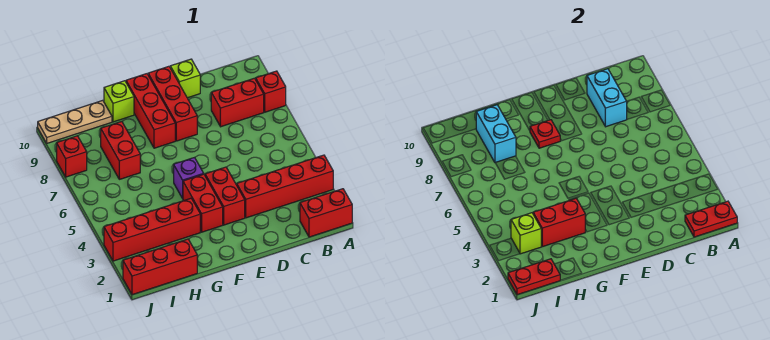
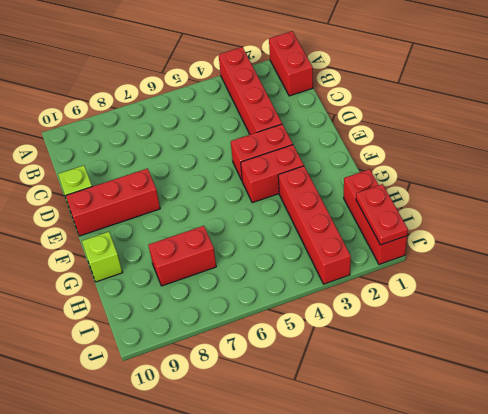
none -> red 1x1 brick [256,71,286,112]
none -> red 1x2 brick [211,78,264,127]
none -> purple 1x1 brick [174,158,204,198]

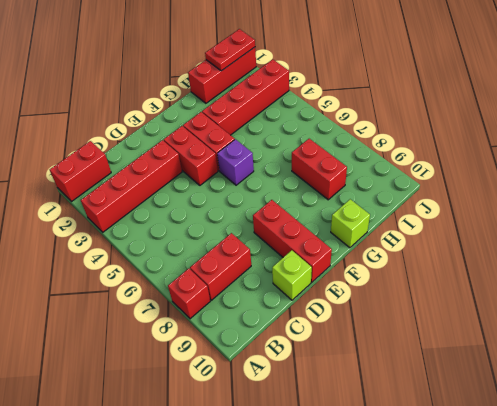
none -> red 1x3 brick [126,74,175,148]
none -> tan 1x3 plate [38,100,112,143]
none -> red 1x1 brick [57,136,87,177]

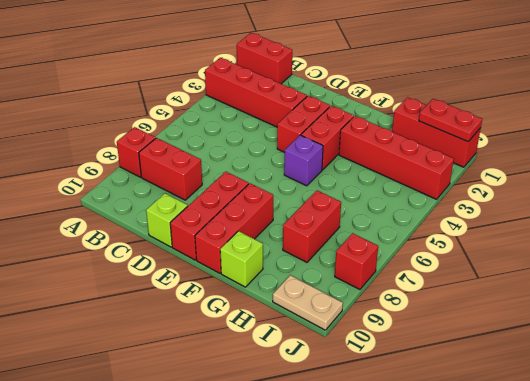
tan 1x2 plate [273,275,343,330] -> tan 1x3 plate [38,100,112,143]
none -> red 1x2 plate [685,201,737,237]
none -> cyan 1x2 brick [587,69,627,127]
none -> red 1x1 plate [530,120,560,148]

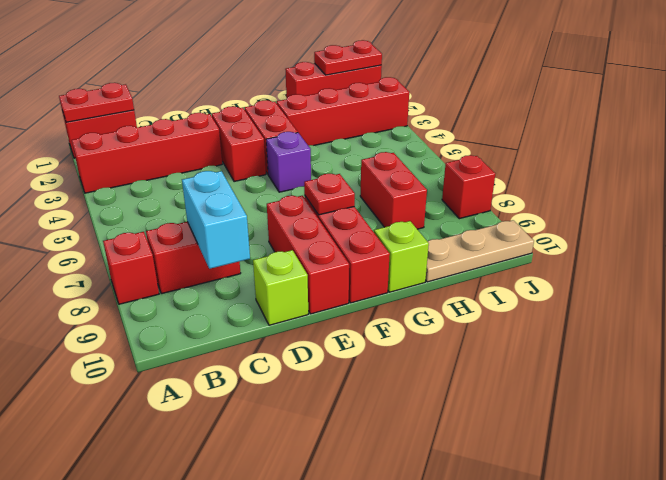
none -> red 1x2 brick [533,198,585,247]
none -> cyan 1x2 brick [476,105,516,162]
none -> lime 1x1 brick [511,213,541,254]

